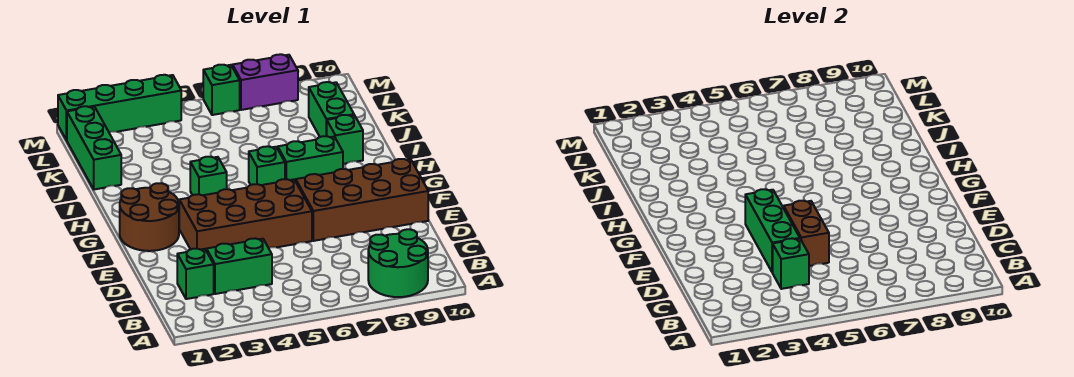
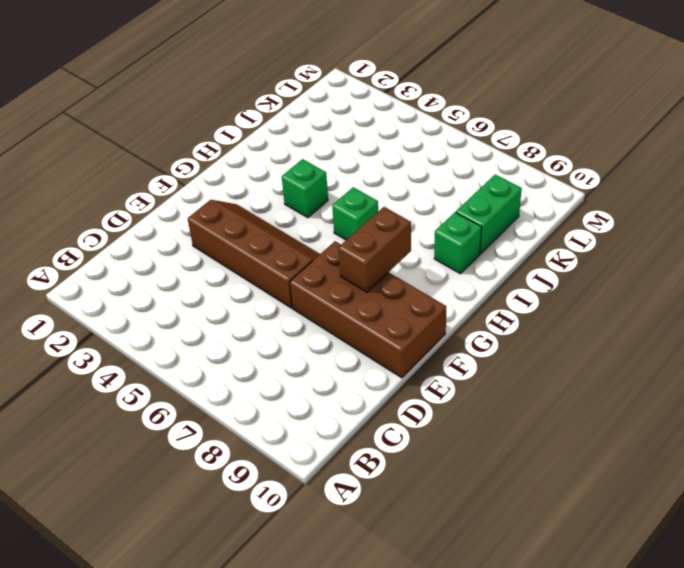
brown 2x4 slope [187,200,320,308] -> brown 2x4 brick [179,179,312,250]
brown 1x2 brick [339,207,411,292] -> brown 1x2 brick moved to [784,201,829,266]
none -> green 2x2 round brick [368,229,428,297]
none -> green 1x1 brick [177,249,214,299]
none -> green 1x2 brick [206,238,272,294]

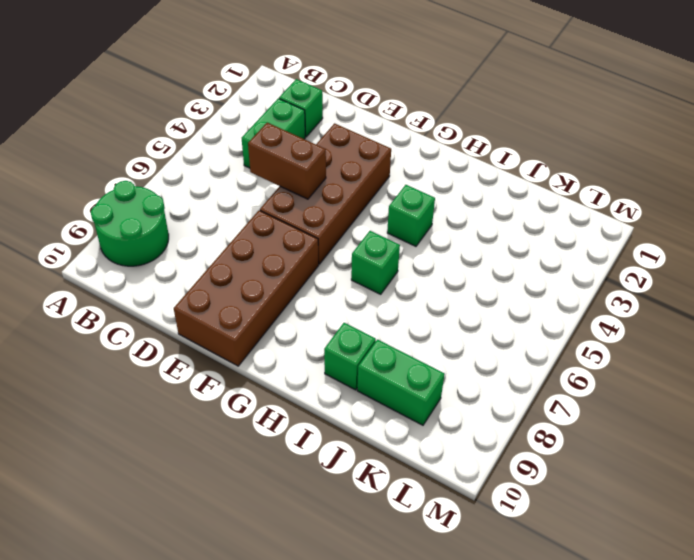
none -> brown 2x2 round brick [120,183,179,251]
none -> green 1x2 brick [278,136,343,181]
none -> green 1x3 brick [67,106,121,189]

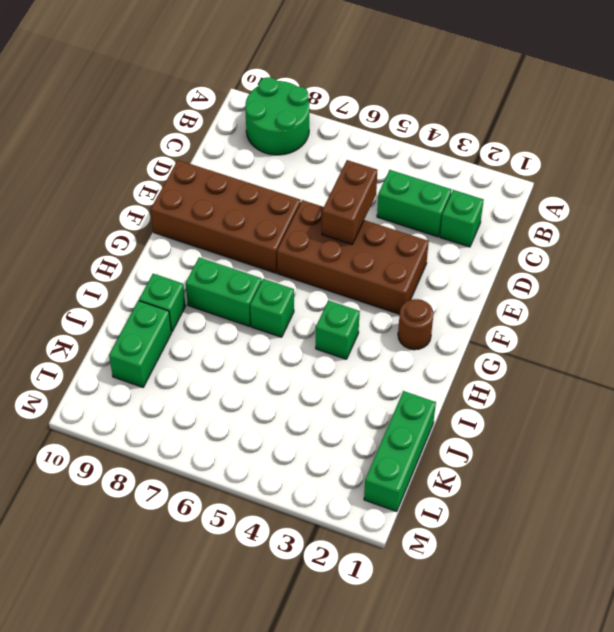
brown 1x1 round brick [398,299,433,350] -> brown 2x2 round brick [120,183,179,251]
none -> green 1x4 brick [58,75,181,140]
none -> green 1x1 brick [203,65,240,115]
none -> purple 1x2 brick [232,54,298,110]

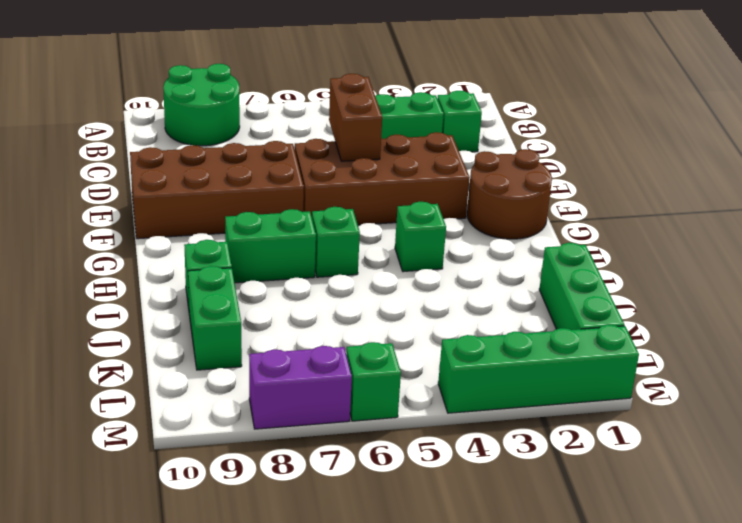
none -> green 1x1 brick [773,238,809,289]
none -> green 1x3 brick [745,189,800,273]

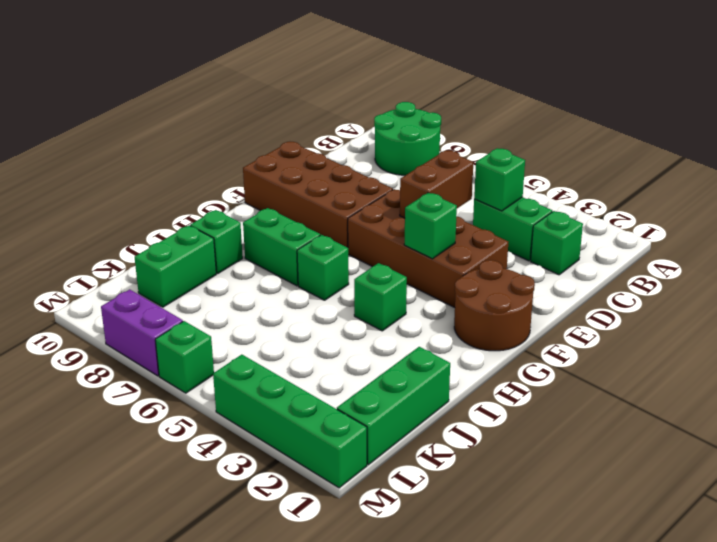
green 1x1 brick [404,193,457,259] -> green 1x3 brick [745,189,800,273]

